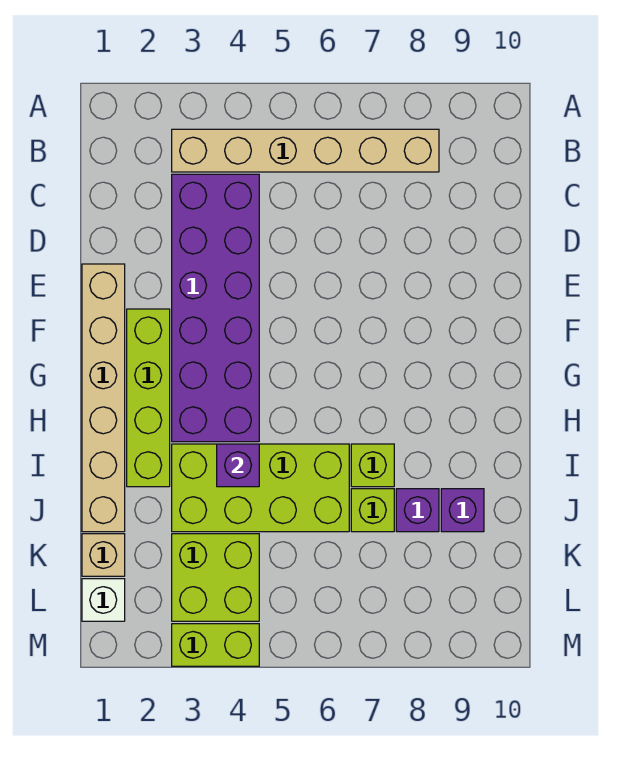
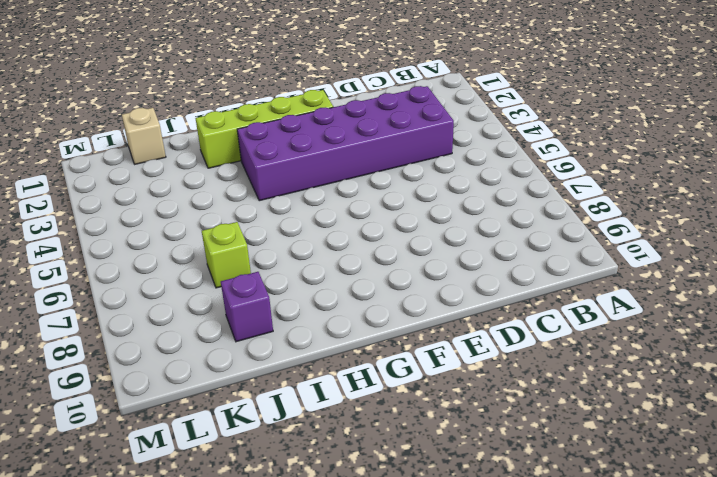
none -> tan 1x6 brick [172,129,439,172]
none -> tan 1x6 brick [82,264,125,532]
none -> lime 2x4 brick [172,444,349,532]

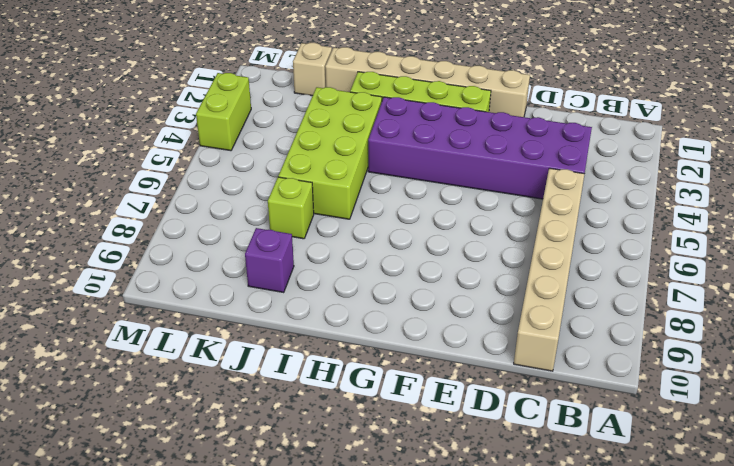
tan 1x6 brick [514,168,584,371] -> tan 1x6 brick moved to [172,129,439,172]
none -> lime 1x1 brick [351,444,394,487]
none -> purple 1x1 brick [396,489,439,532]
none -> lime 2x2 brick [172,534,259,621]

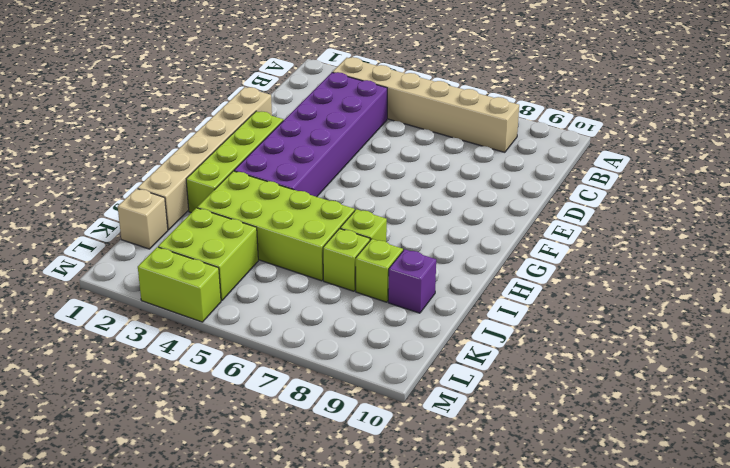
lime 1x1 brick [356,239,403,302] -> purple 1x1 brick [396,489,439,532]
none -> white 1x1 brick [82,579,125,621]
none -> purple 1x1 brick [217,444,259,487]

